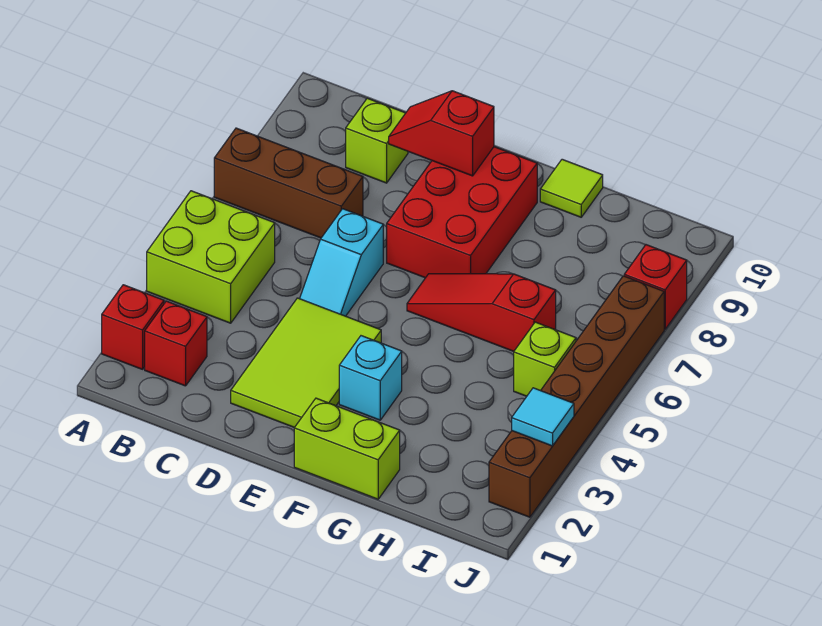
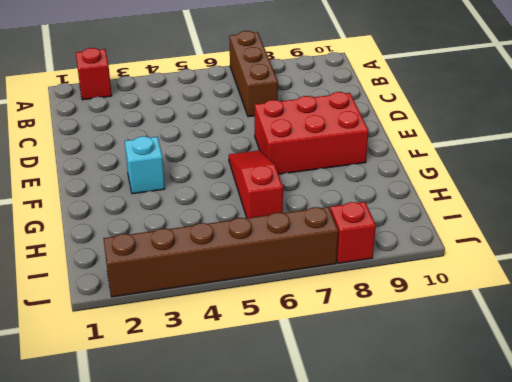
none -> lime 2x2 brick [147,191,275,323]
none -> red 1x1 brick [145,301,207,386]
none -> lime 1x1 brick [346,98,408,183]

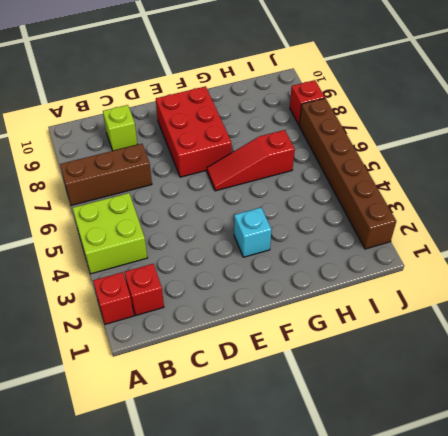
none -> lime 2x3 tile [231,298,381,427]
none -> cyan 1x2 slope [300,209,383,316]
none -> lime 1x2 brick [294,398,400,499]

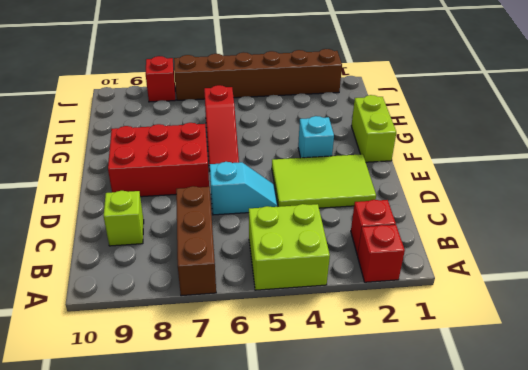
none -> lime 1x1 tile [540,159,603,217]
none -> lime 1x1 brick [514,322,576,396]
none -> red 1x2 slope [389,91,494,176]

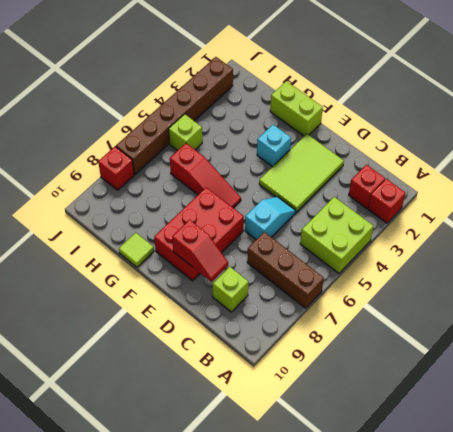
none -> cyan 1x1 tile [512,388,574,446]

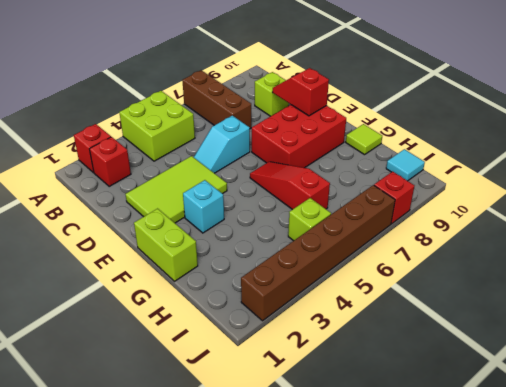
cyan 1x1 tile [386,149,425,181] -> cyan 1x1 tile moved to [512,388,574,446]

